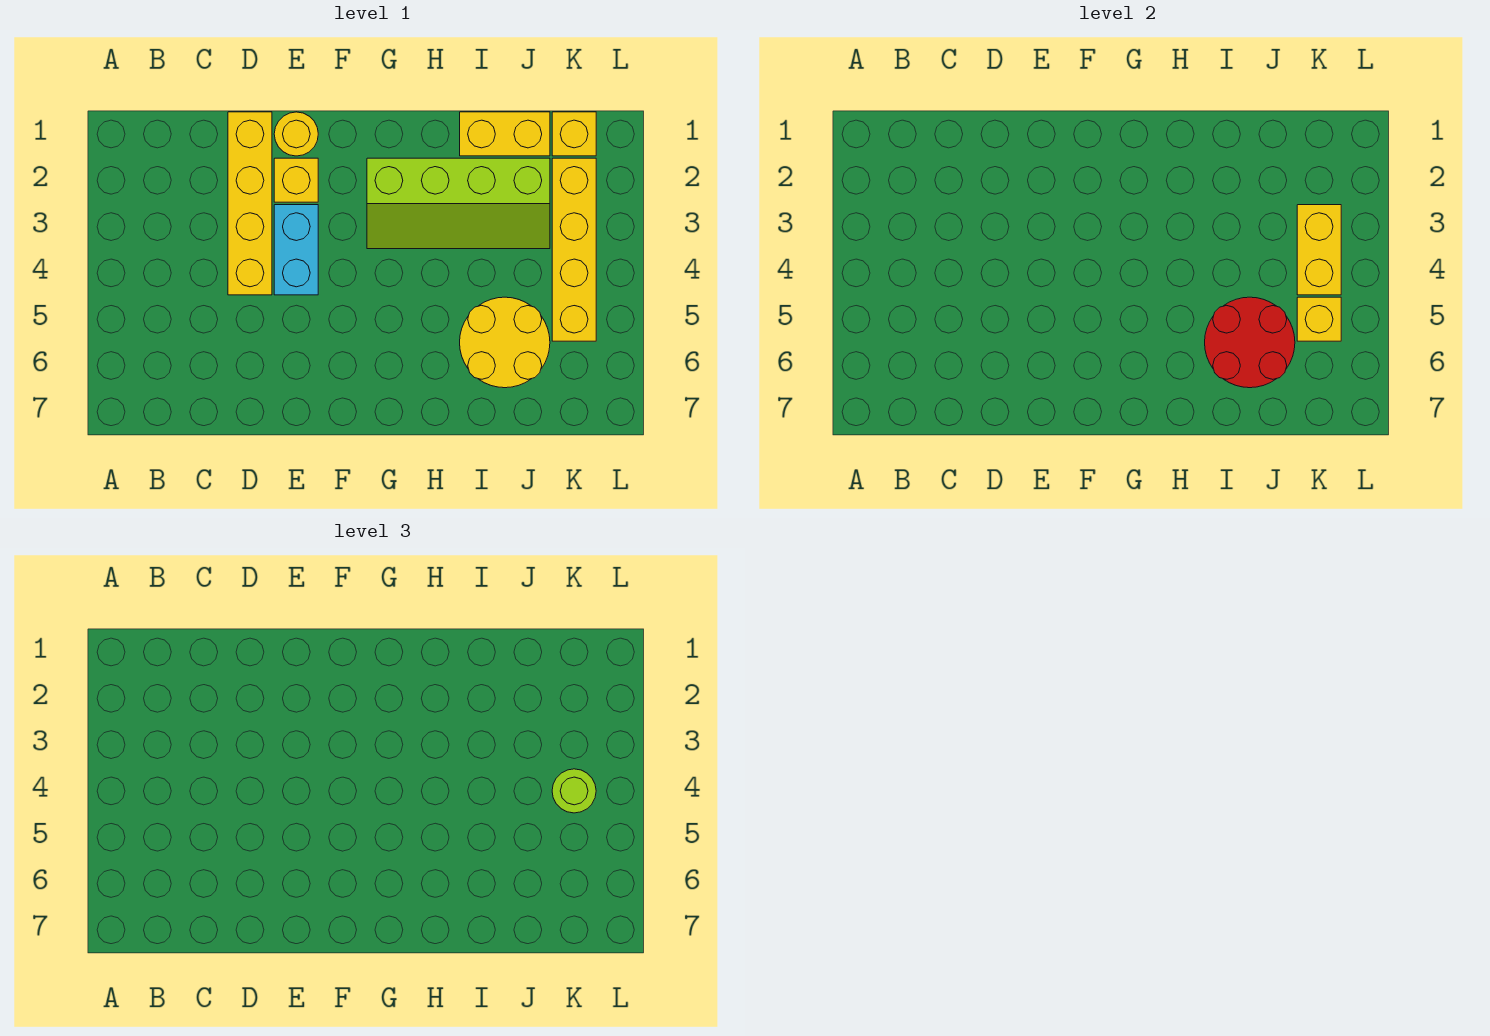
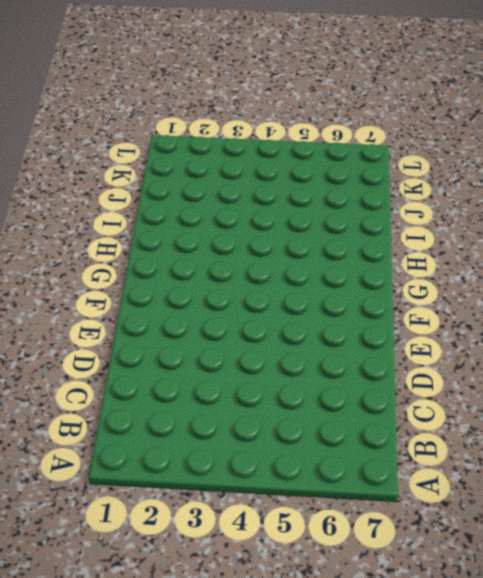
none -> yellow 1x4 brick [228,112,272,295]
none -> yellow 1x1 round brick [274,112,318,156]
none -> yellow 1x1 brick [274,158,318,202]

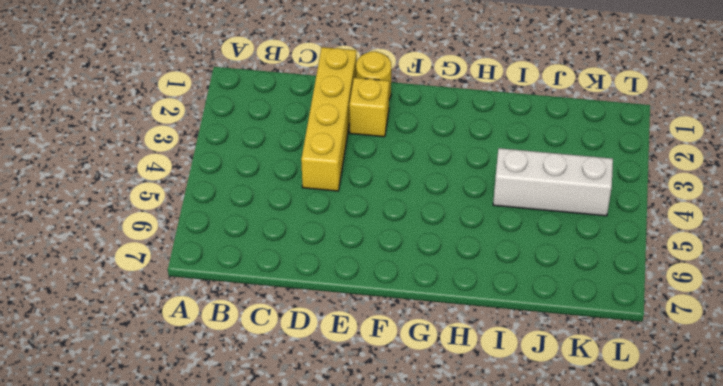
white 1x3 brick [493,148,613,216] -> yellow 1x4 brick [552,158,596,341]
none -> cyan 1x2 brick [274,205,318,295]
none -> lime 2x4 slope [367,158,550,249]
none -> yellow 1x2 brick [460,112,550,156]

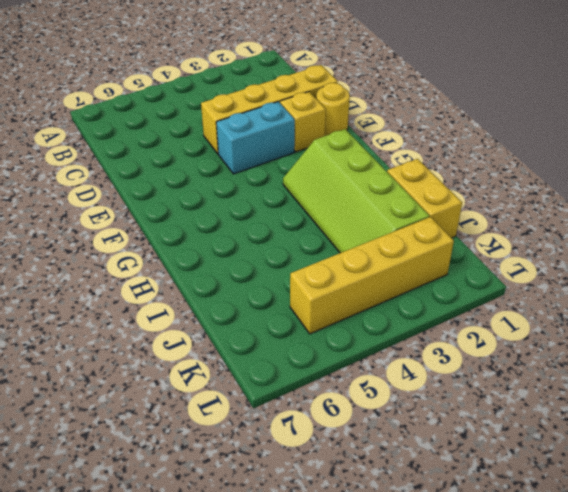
none -> yellow 2x2 round brick [460,297,550,388]
none -> yellow 1x1 brick [552,112,596,156]
none -> red 2x2 round brick [1205,297,1295,388]

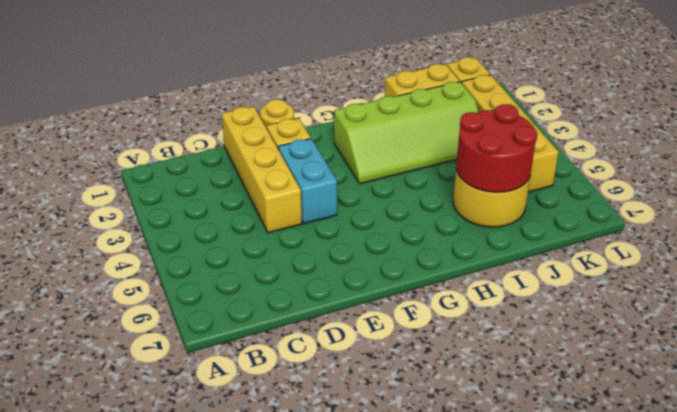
none -> yellow 1x2 brick [1297,205,1341,295]
none -> yellow 1x1 brick [1297,297,1341,341]
none -> lime 1x1 round brick [552,769,596,813]

